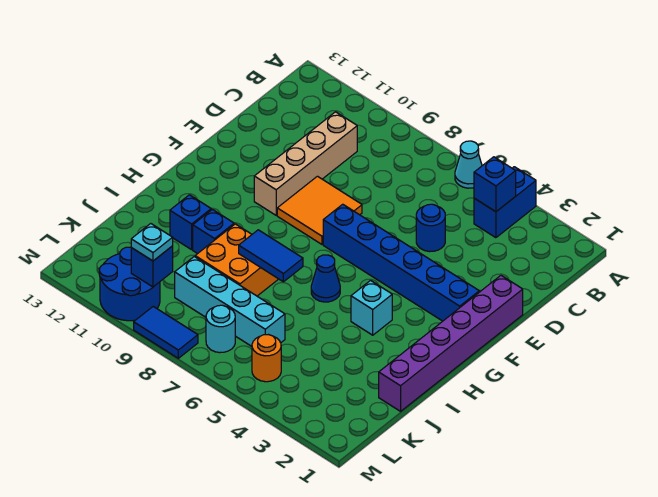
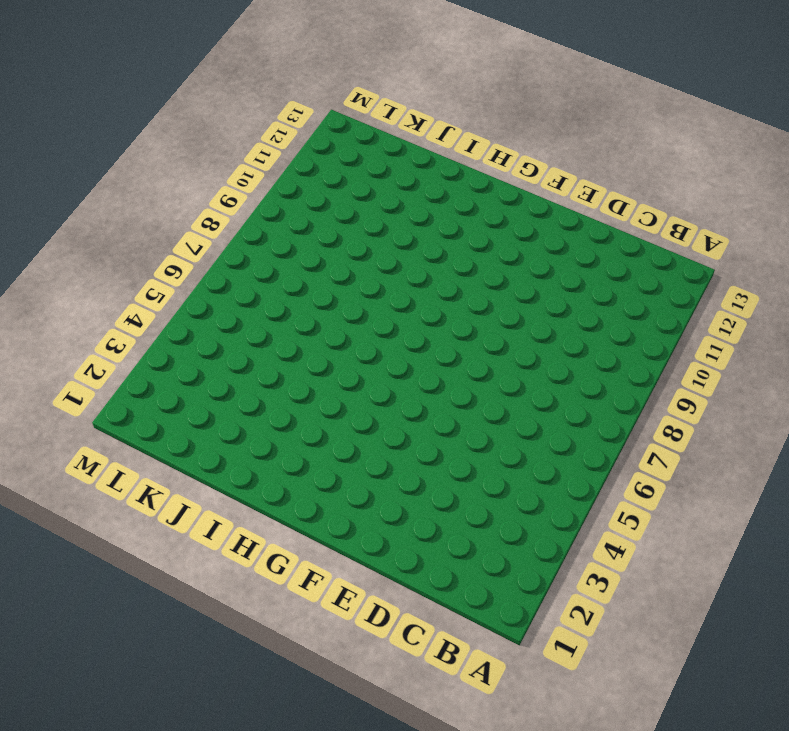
none -> blue 1x2 brick [474,167,536,238]
none -> cyan 1x1 cone [455,141,482,188]
none -> tan 1x4 brick [254,112,357,215]

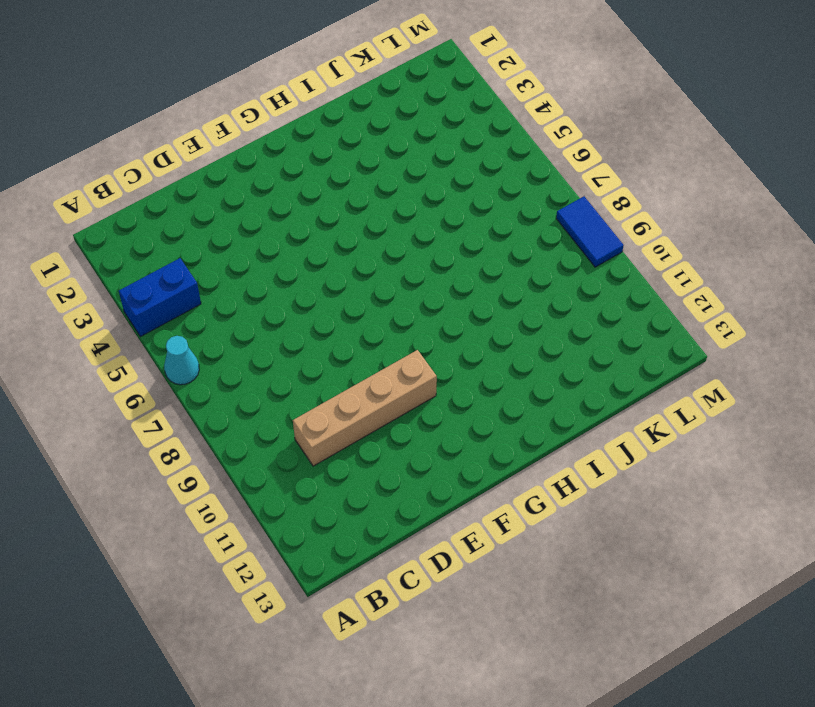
none -> blue 1x1 round brick [416,204,445,252]
none -> purple 1x6 brick [379,276,523,411]
none -> orange 2x2 tile [277,176,362,244]

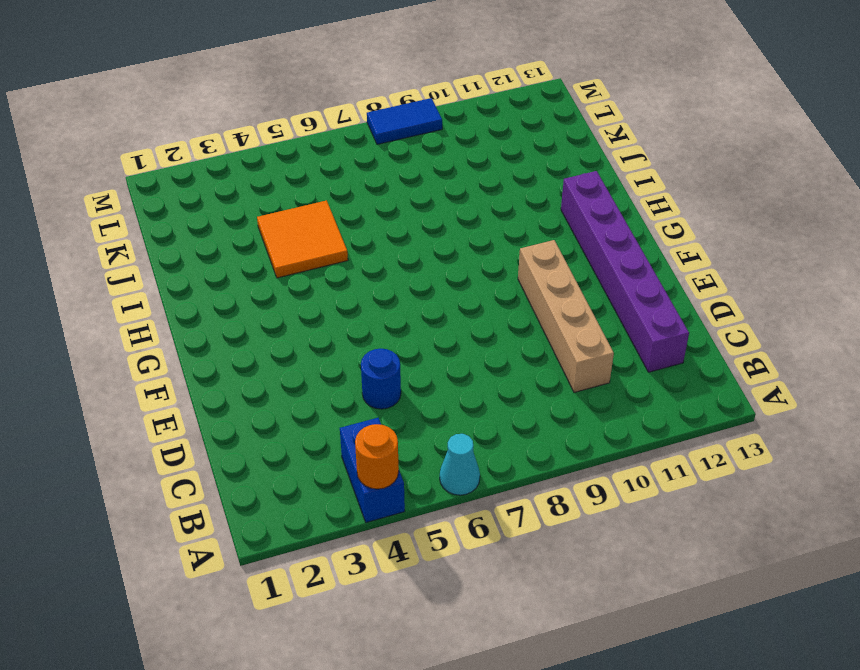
orange 1x1 round brick [355,424,399,489] -> orange 1x1 round brick moved to [252,335,281,382]
purple 1x6 brick [561,171,689,372] -> purple 1x6 brick moved to [379,276,523,411]
orange 2x2 tile [257,200,348,278] -> orange 2x2 tile moved to [277,176,362,244]
none -> blue 1x6 brick [323,204,479,321]
none -> cyan 1x1 brick [351,281,392,335]
none -> blue 1x1 cone [311,255,340,302]

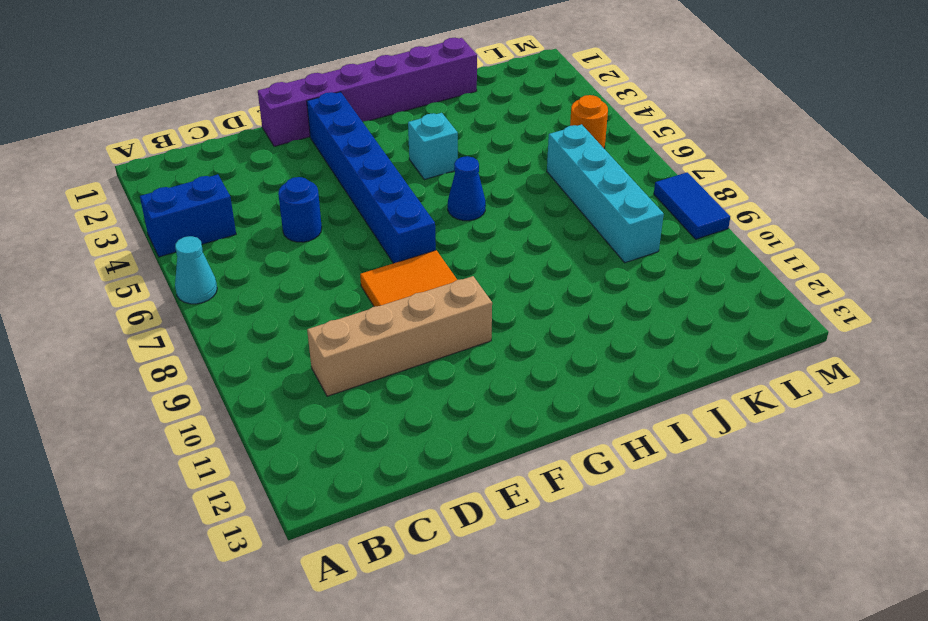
none -> orange 2x2 brick [195,224,278,296]
none -> blue 1x1 brick [193,209,234,254]
none -> blue 1x1 brick [170,195,211,250]

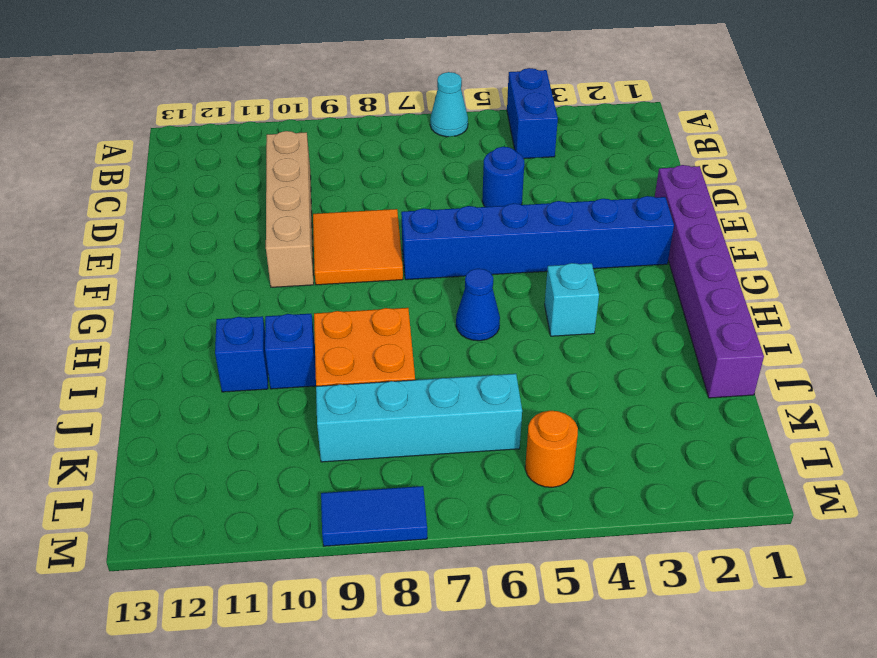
none -> cyan 1x1 round brick [206,305,235,353]
none -> blue 2x2 round brick [99,247,160,321]
none -> blue 1x1 brick [474,157,516,212]

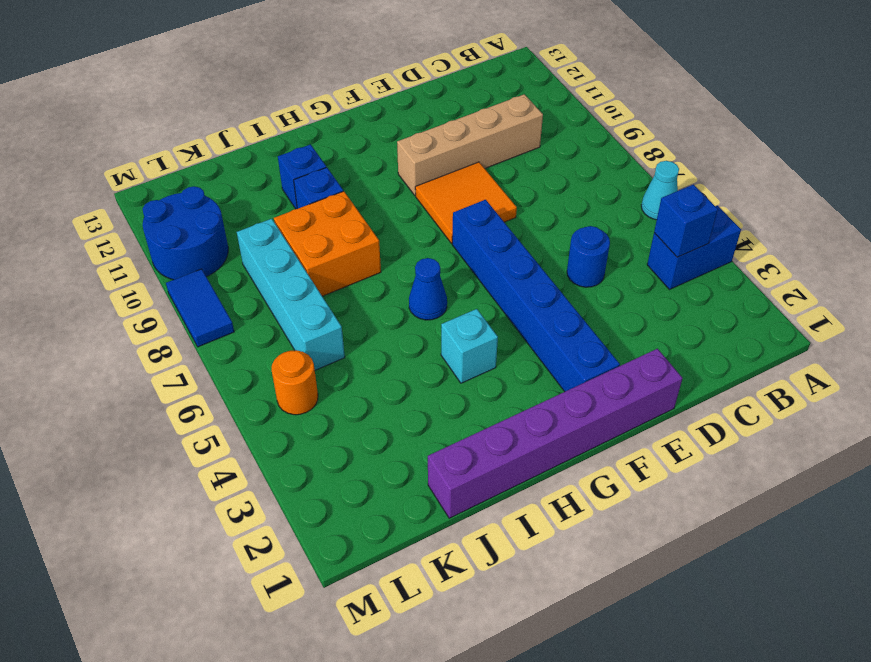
none -> cyan 1x1 round brick [206,305,235,353]
none -> blue 1x2 tile [239,230,303,282]
none -> blue 1x1 brick [131,246,173,287]

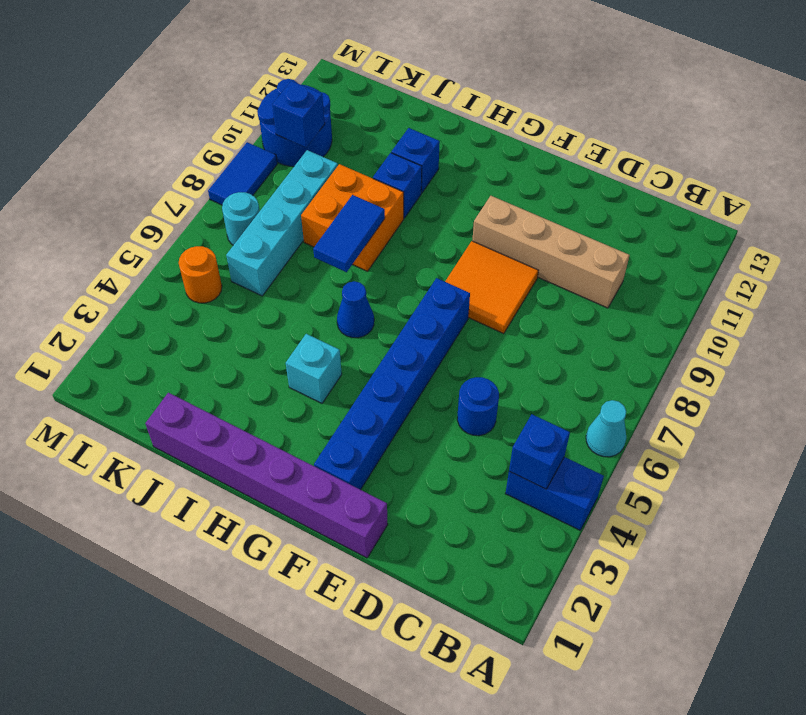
none -> cyan 1x1 plate [131,224,173,261]

